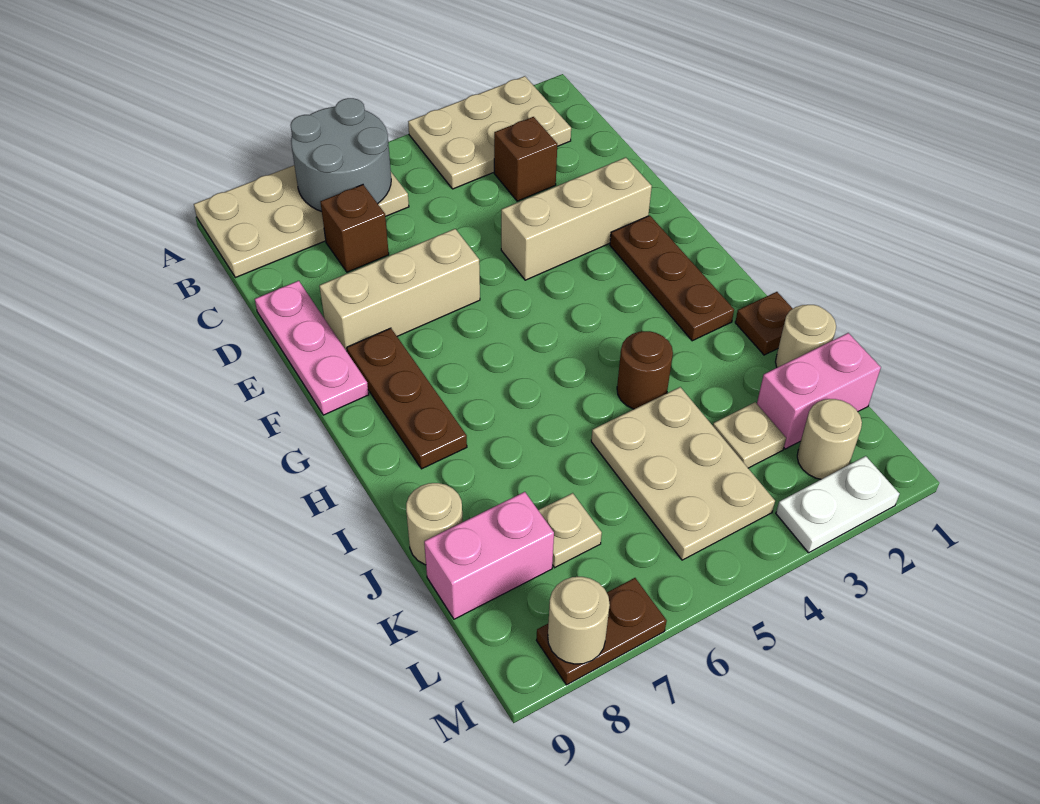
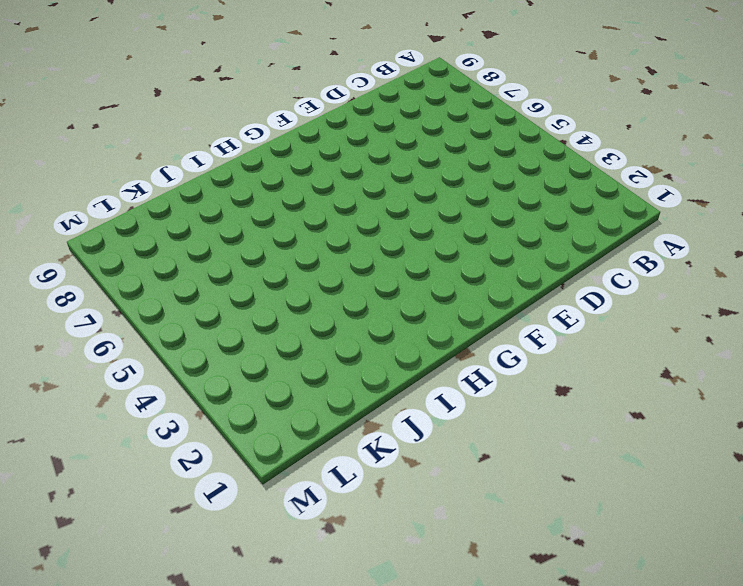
none -> tan 2x3 plate [408,76,571,189]
none -> tan 2x4 plate [194,165,409,278]
none -> brown 1x1 brick [494,117,557,201]

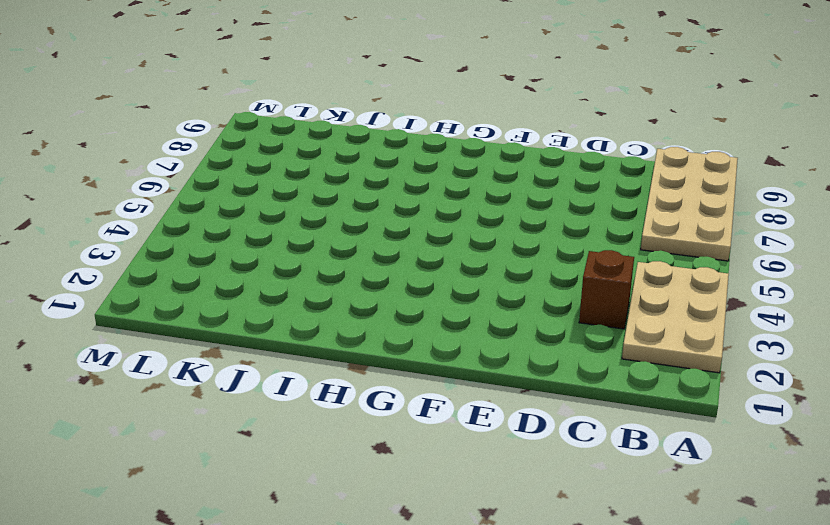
none -> brown 1x1 brick [320,185,389,272]
none -> pink 1x3 plate [255,281,369,415]
none -> tan 1x3 brick [501,157,652,280]

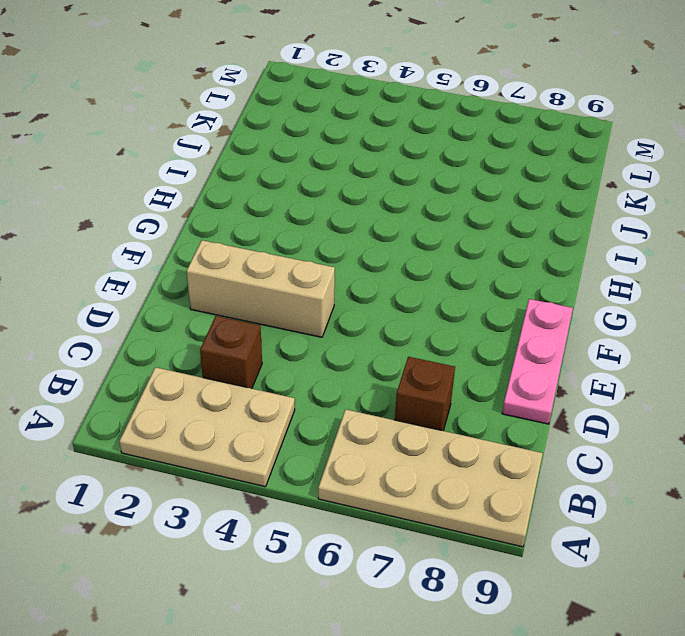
none -> tan 1x3 brick [319,229,480,351]
none -> brown 1x3 plate [610,215,734,341]
none -> brown 1x3 plate [347,328,467,469]

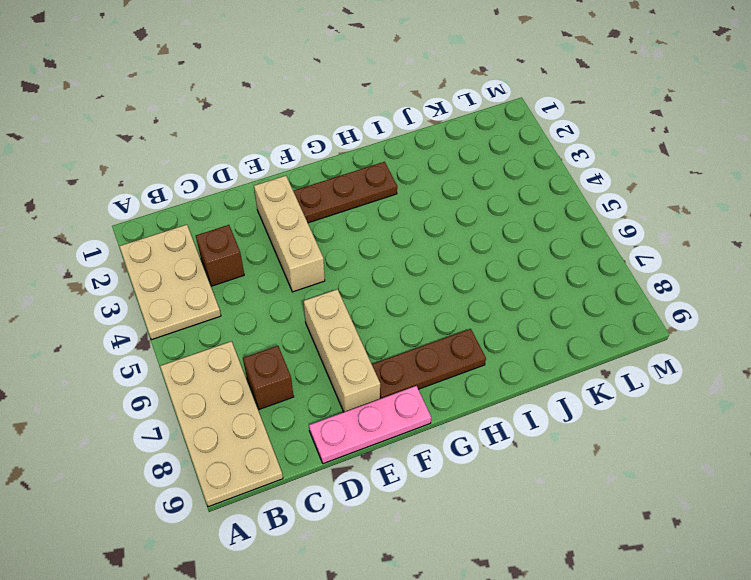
none -> brown 1x1 plate [735,292,793,355]
none -> brown 1x1 round brick [617,331,673,409]
none -> tan 1x1 round brick [775,305,836,368]

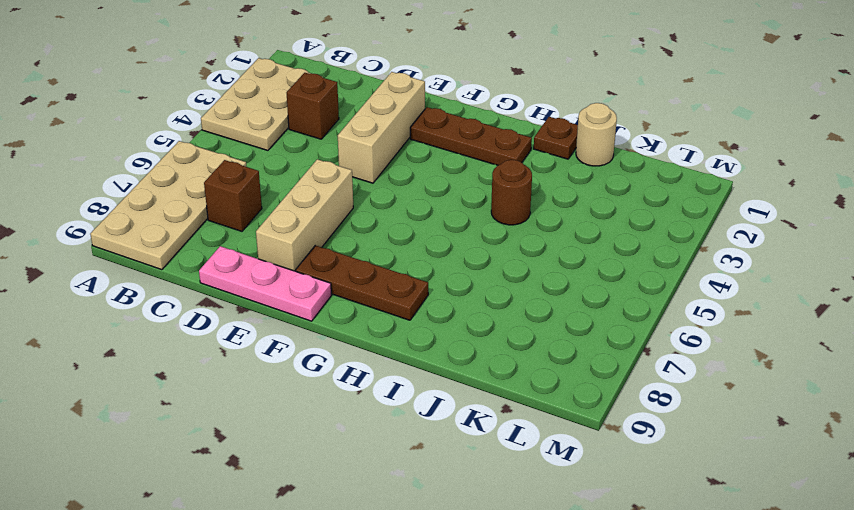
none -> tan 2x3 plate [591,387,775,560]
none -> tan 1x1 round brick [406,483,463,565]
none -> pink 1x2 brick [757,333,881,449]

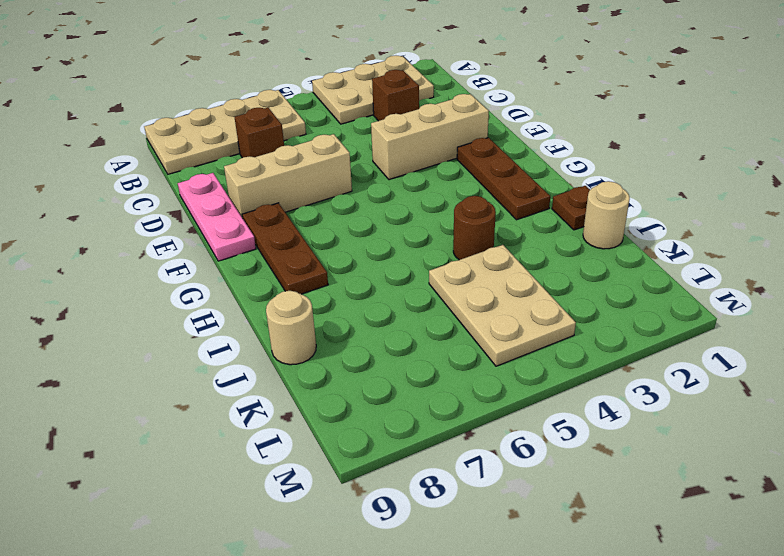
none -> pink 1x2 brick [757,333,881,449]
none -> tan 1x1 plate [713,402,786,468]
none -> tan 1x1 plate [538,493,602,568]

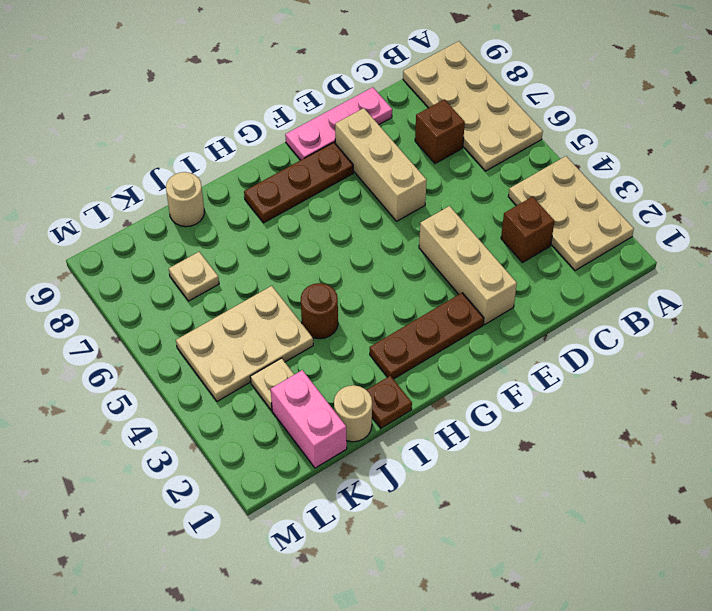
none -> pink 1x2 brick [424,492,554,619]
none -> tan 1x1 round brick [797,399,862,479]
none -> white 1x2 plate [776,456,900,553]

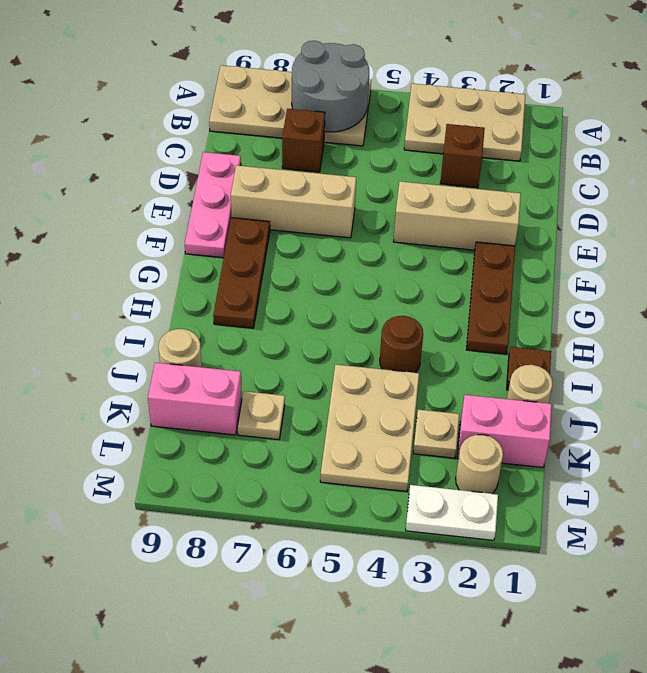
none -> brown 1x2 plate [536,578,667,685]
none -> tan 1x1 round brick [548,577,610,664]

